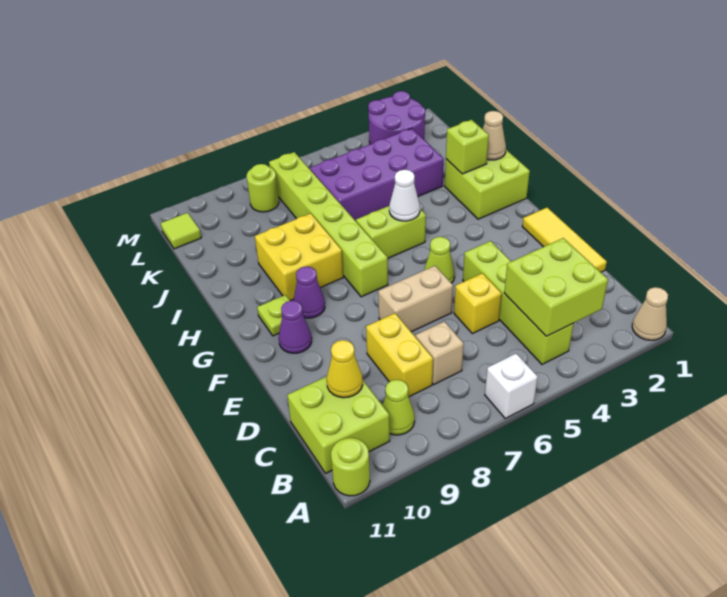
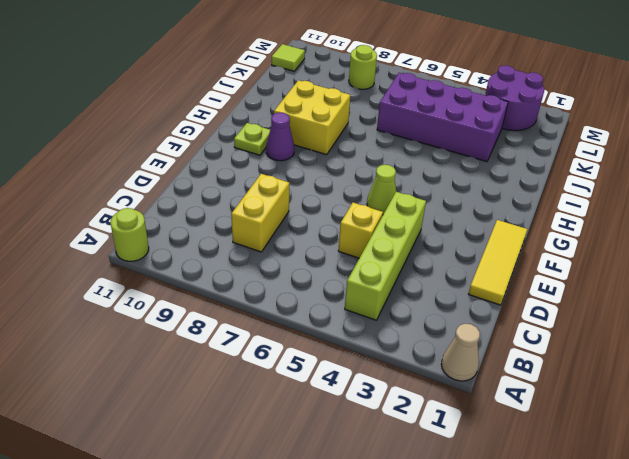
none -> white 1x1 brick [485,354,538,418]
none -> lime 1x1 cone [383,380,415,435]
none -> lime 2x2 brick [287,376,390,473]

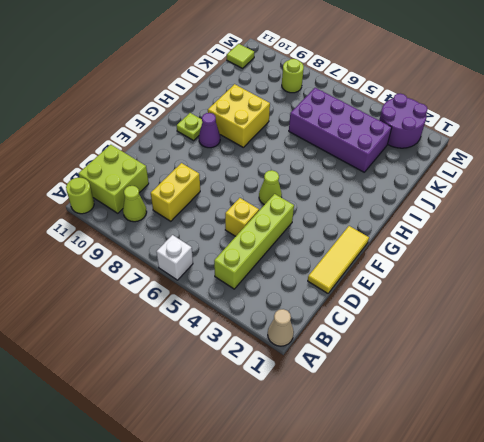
none -> tan 1x1 brick [416,321,464,384]
none -> tan 1x2 brick [378,266,453,332]
none -> purple 1x1 cone [279,301,312,353]

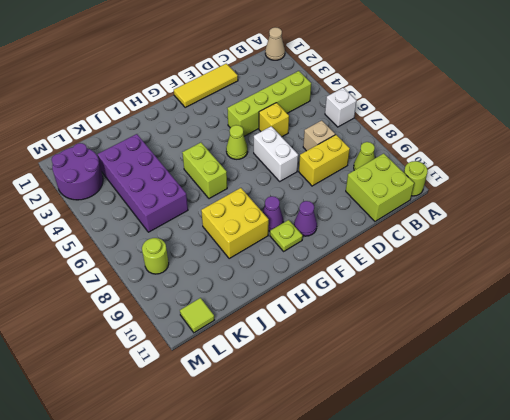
white 1x2 brick [254,126,298,181] -> tan 1x2 brick [378,266,453,332]
none -> lime 1x6 brick [269,152,388,297]
none -> lime 2x2 brick [445,150,530,219]
none -> lime 2x2 brick [504,238,608,336]

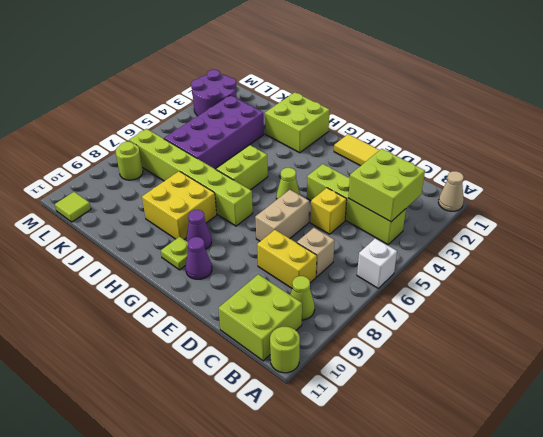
none -> yellow 1x1 cone [327,340,363,398]
none -> white 1x1 cone [389,170,420,221]
none -> tan 1x1 cone [483,111,506,160]

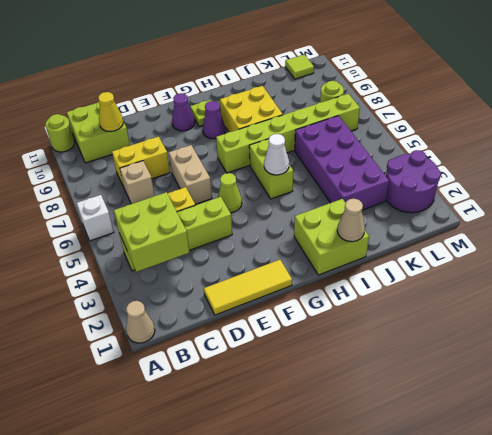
none -> lime 1x1 cone [383,380,415,435]
none -> lime 1x1 brick [446,120,489,174]

